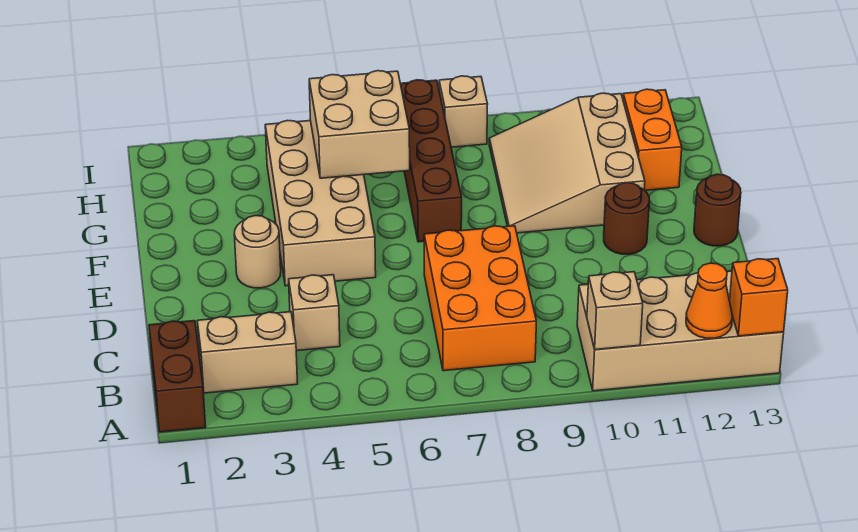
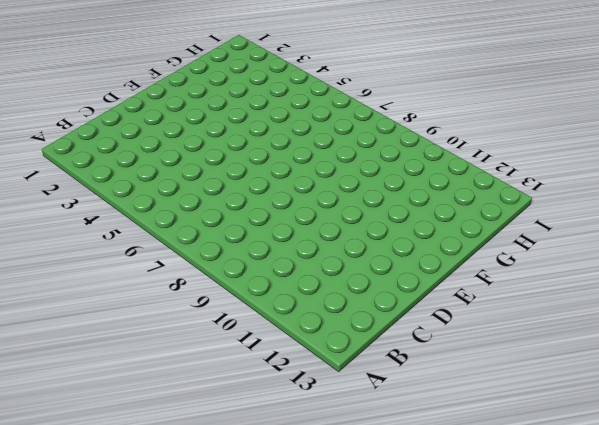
none -> brown 1x2 brick [149,321,206,432]
none -> tan 2x4 brick [577,271,784,391]
none -> tan 1x2 brick [197,312,298,393]

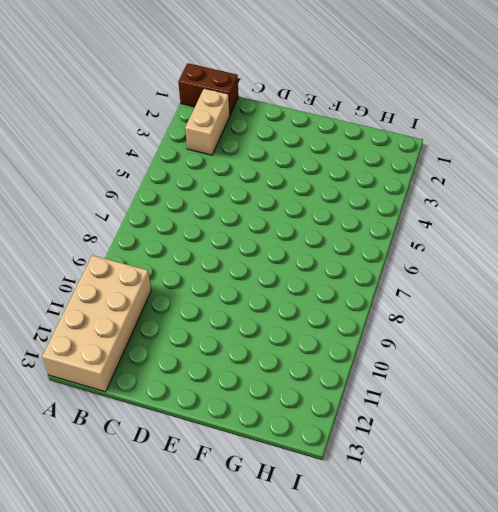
none -> orange 2x3 brick [424,226,536,371]
none -> tan 1x1 brick [289,275,340,351]
none -> tan 1x1 round brick [234,216,281,288]

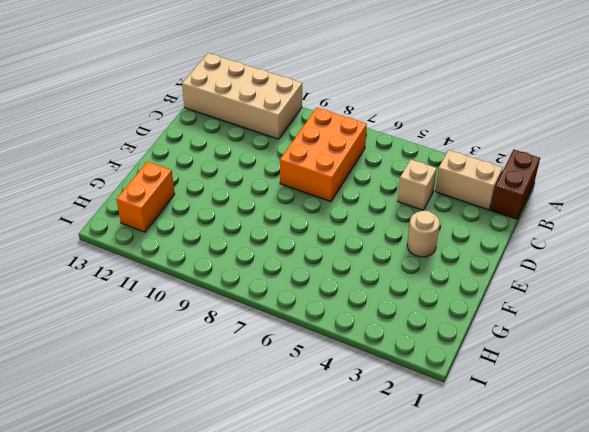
none -> tan 2x4 brick [265,120,376,286]
none -> brown 1x1 round brick [604,182,649,254]
none -> brown 1x1 round brick [694,174,741,246]

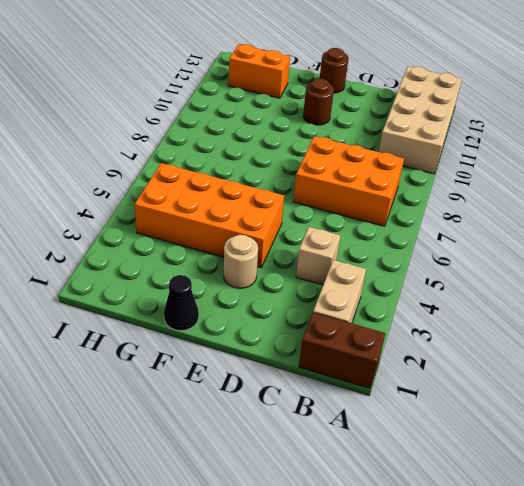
orange 2x4 brick [134,163,284,268] -> tan 2x4 brick [265,120,376,286]
black 1x1 cone [164,275,199,331] -> none
none -> brown 1x4 brick [400,80,462,242]
none -> tan 3x3 slope [489,93,645,233]
none -> tan 1x1 brick [439,76,488,147]

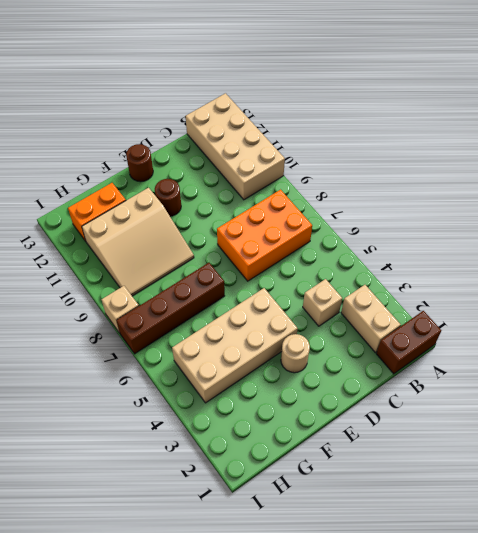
none -> tan 1x1 brick [587,272,643,350]
none -> orange 1x1 cone [686,263,732,338]
none -> orange 1x1 brick [730,259,788,336]

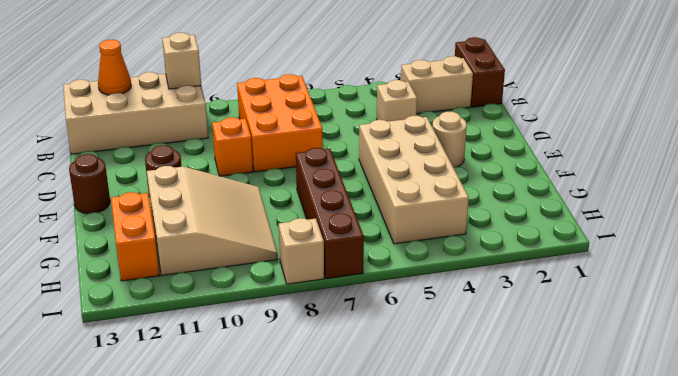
orange 1x1 brick [212,117,253,176] -> orange 1x1 brick moved to [730,259,788,336]
none -> tan 2x2 brick [309,71,410,178]

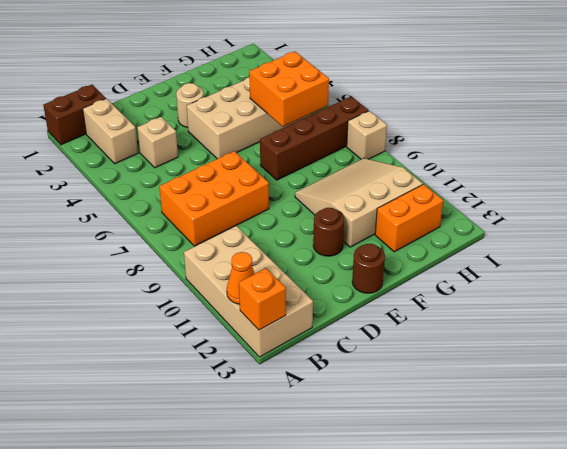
orange 2x2 brick [249,51,329,127] -> tan 2x2 brick [309,71,410,178]
none -> tan 1x1 brick [587,272,643,350]

